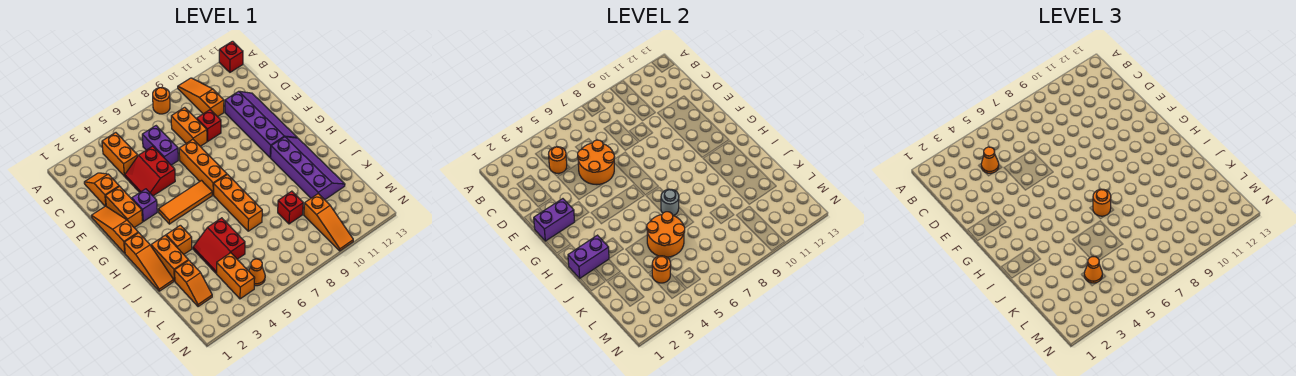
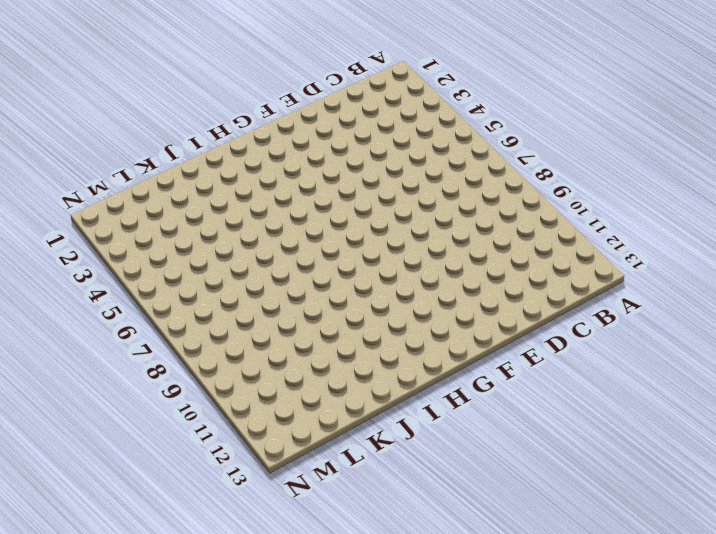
none -> orange 1x1 round brick [153,88,170,114]
none -> orange 1x3 slope [178,78,224,117]
none -> red 1x1 brick [219,41,243,72]
none -> orange 1x2 brick [102,133,138,176]

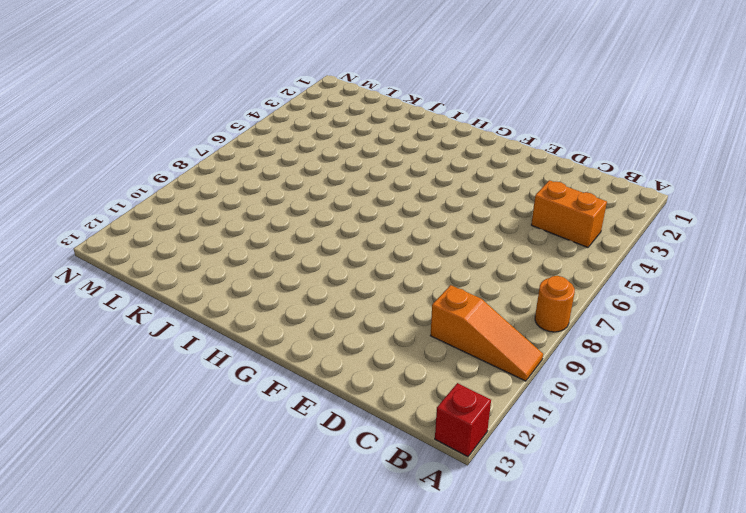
none -> orange 1x2 slope [84,173,119,206]
none -> purple 1x2 brick [142,126,178,165]
none -> orange 1x2 brick [171,107,207,146]
none -> red 2x2 slope [125,146,175,196]

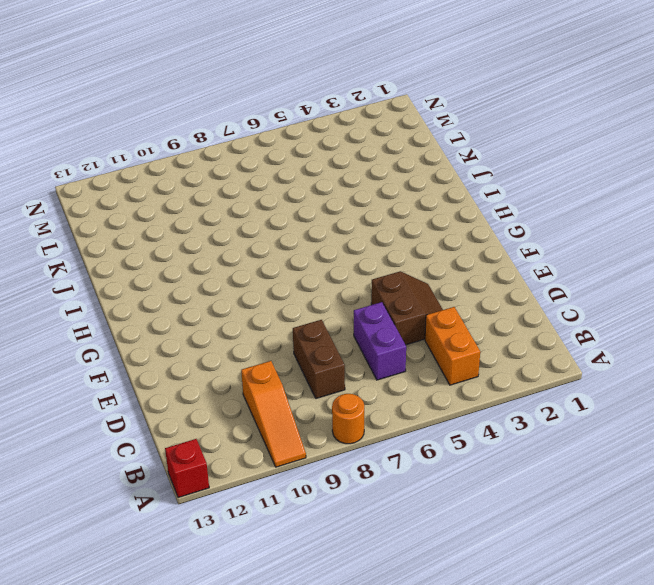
brown 1x2 brick [293,320,345,399] -> orange 1x2 brick [171,107,207,146]
brown 2x2 slope [371,271,443,345] -> red 2x2 slope [125,146,175,196]
none -> orange 1x2 slope [84,173,119,206]
none -> red 1x1 brick [197,110,221,141]
none -> purple 2x4 slope [225,91,297,158]
none -> orange 1x3 slope [92,206,138,253]

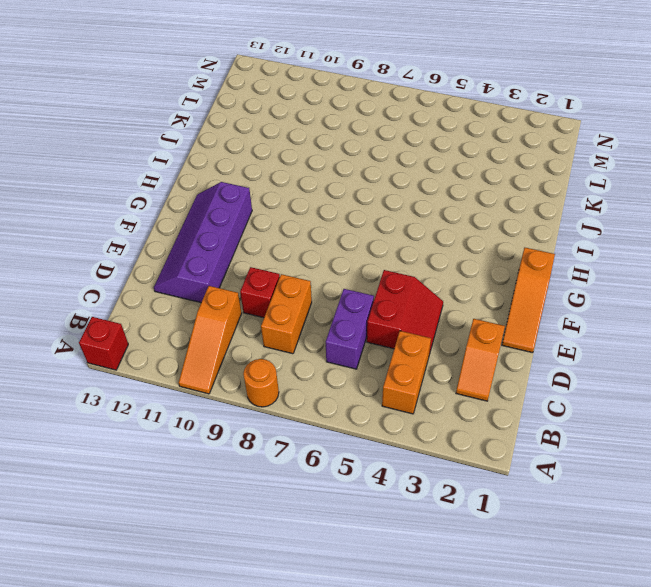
none -> orange 1x2 brick [106,186,143,228]
none -> orange 1x3 brick [179,140,227,195]
none -> purple 1x1 brick [132,189,157,221]
none -> orange 1x3 tile [158,181,212,224]

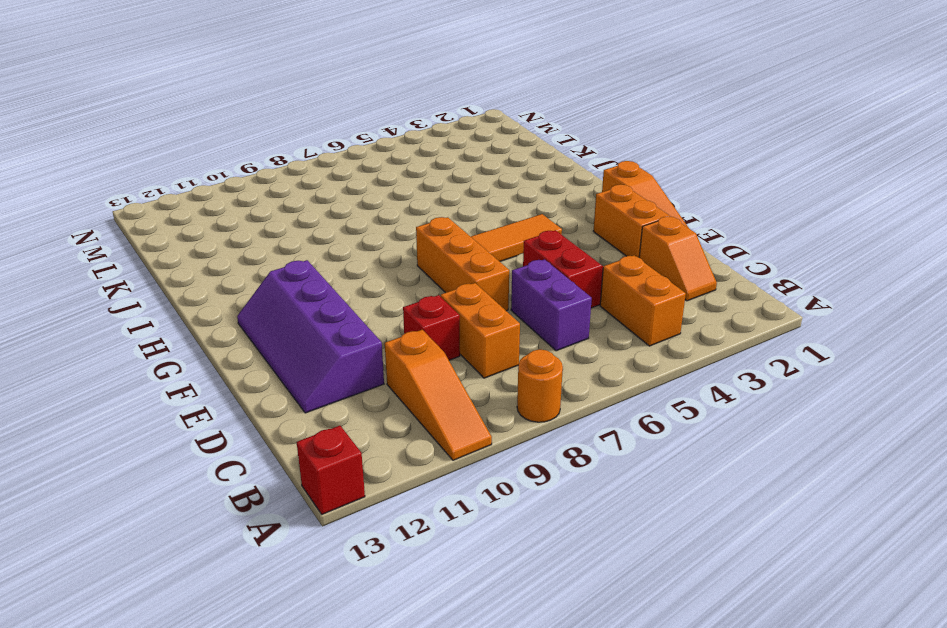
none -> purple 1x1 brick [132,189,157,221]
none -> orange 1x3 slope [124,233,174,291]
none -> orange 1x3 brick [214,175,262,231]
none -> purple 2x4 slope [271,137,345,200]

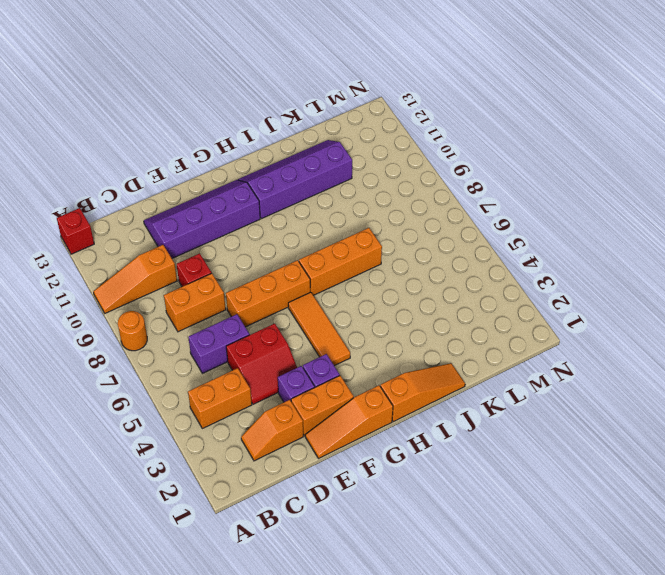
purple 1x1 brick [278,366,315,402] -> none
none -> orange 1x2 brick [151,235,188,281]
none -> orange 1x1 brick [166,225,192,254]
none -> red 2x2 slope [193,218,245,273]
none -> orange 1x2 slope [175,260,212,307]

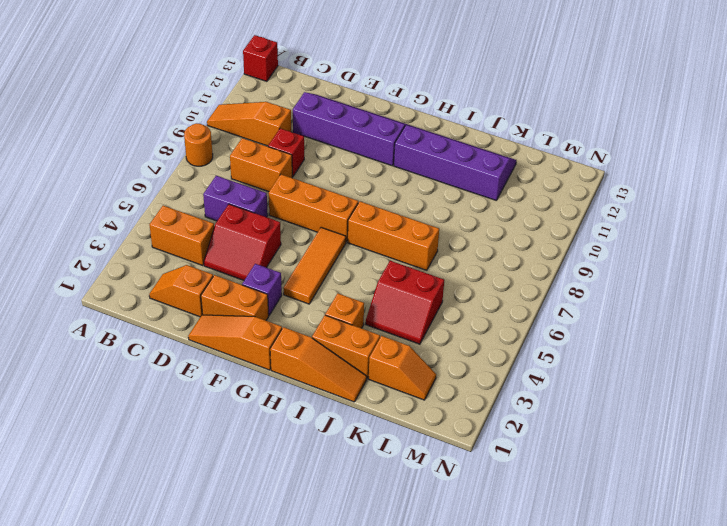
none -> red 1x1 brick [278,191,303,224]
none -> orange 1x2 brick [217,253,255,299]
none -> orange 1x3 slope [304,194,353,251]
none -> orange 1x1 cone [249,259,265,286]

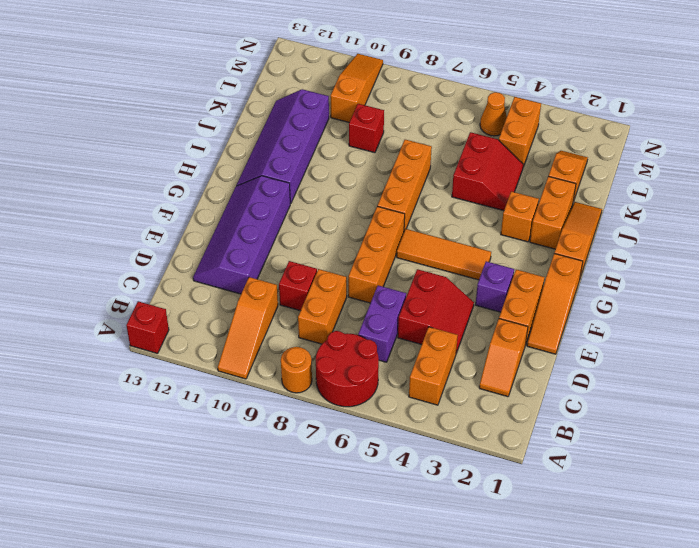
red 2x2 round brick [316,331,379,407] -> none
none -> orange 1x1 round brick [549,147,567,173]
none -> orange 2x2 round brick [578,140,615,184]
none -> purple 1x2 brick [534,199,575,241]
none -> purple 1x2 brick [568,235,609,279]

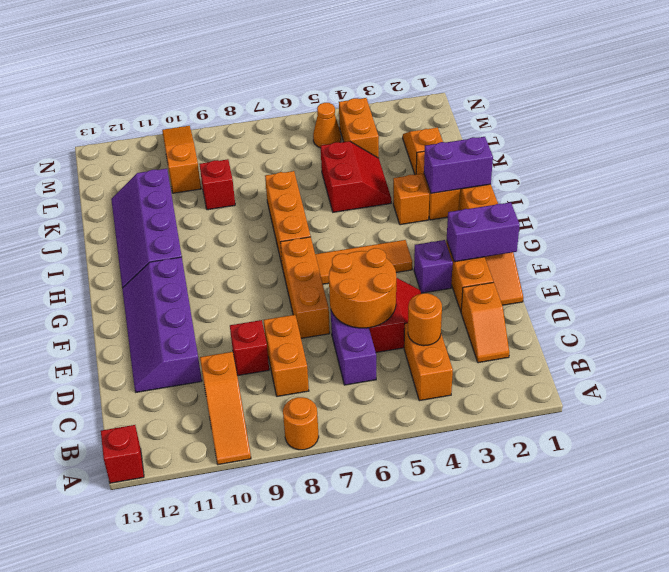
none -> grey 1x1 round brick [661,189,679,216]
none -> orange 2x2 round brick [647,212,685,257]
none -> orange 1x1 round brick [652,256,671,283]
none -> orange 1x1 cone [981,147,999,173]

